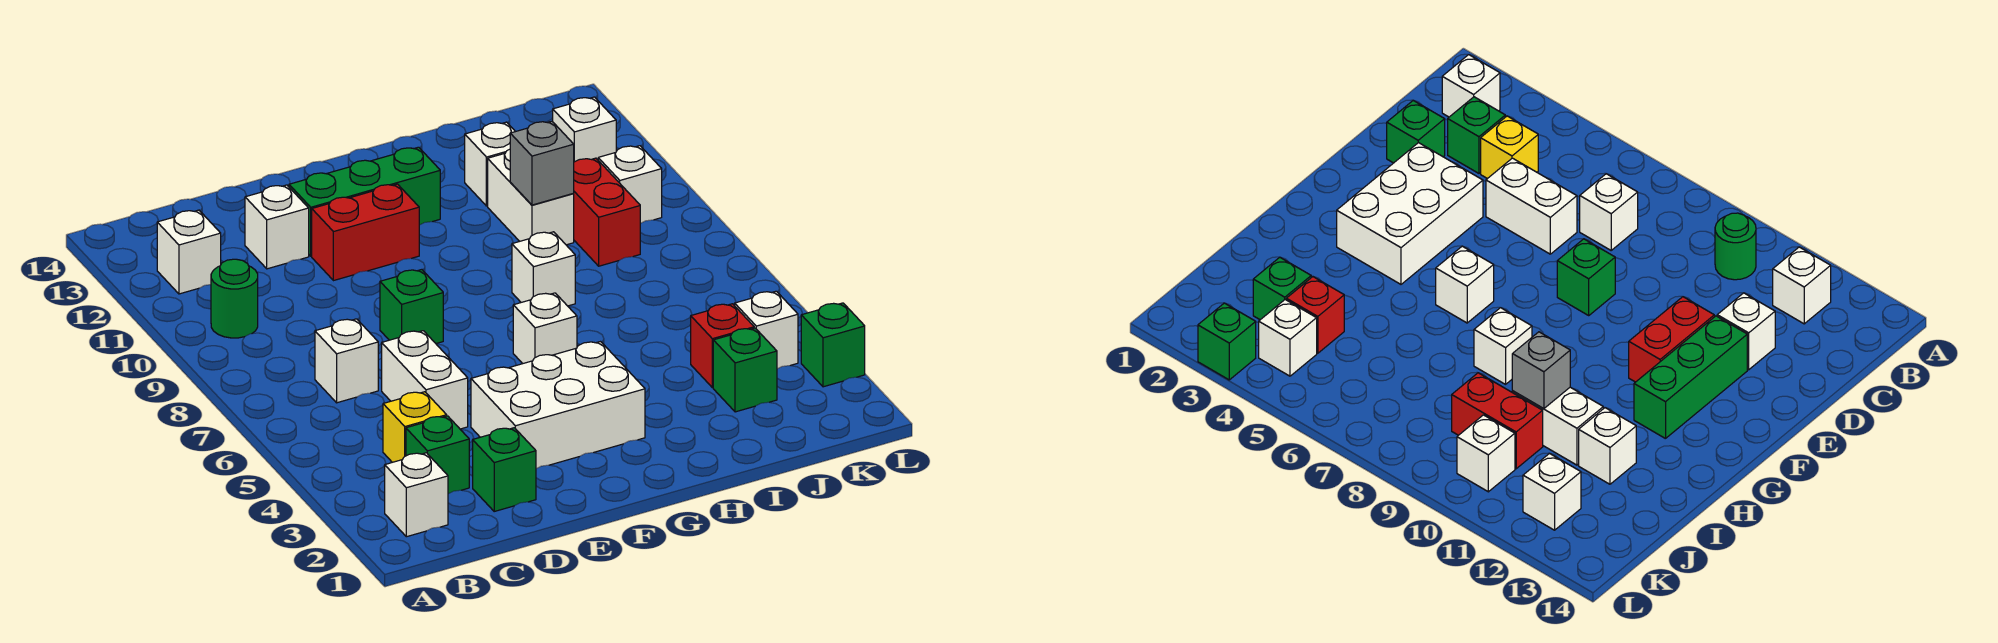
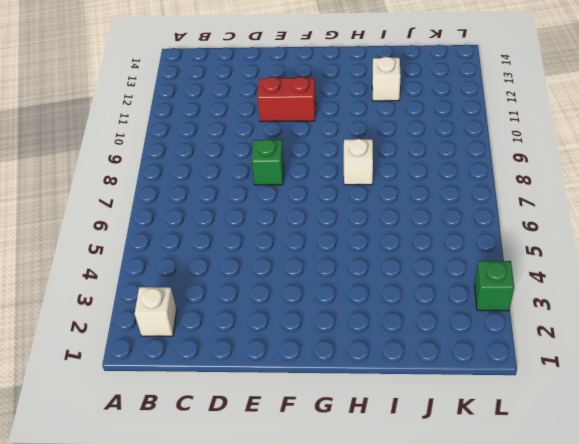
none -> green 1x1 round brick [211,259,258,338]
none -> white 1x1 brick [157,210,221,294]
none -> green 1x1 brick [406,416,469,494]

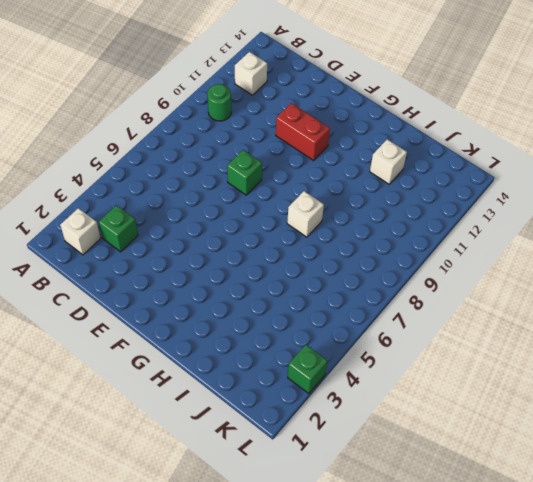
none -> yellow 1x1 brick [383,392,447,462]
none -> white 1x1 brick [315,319,378,403]
none -> green 1x1 brick [473,428,536,511]

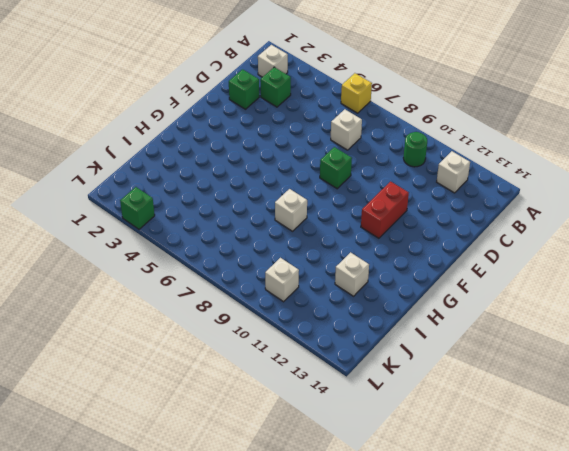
yellow 1x1 brick [341,73,372,113] -> yellow 1x1 brick moved to [383,392,447,462]
none -> white 1x2 brick [382,331,468,429]
none -> white 1x1 brick [245,185,309,269]
none -> white 2x3 brick [471,342,645,469]

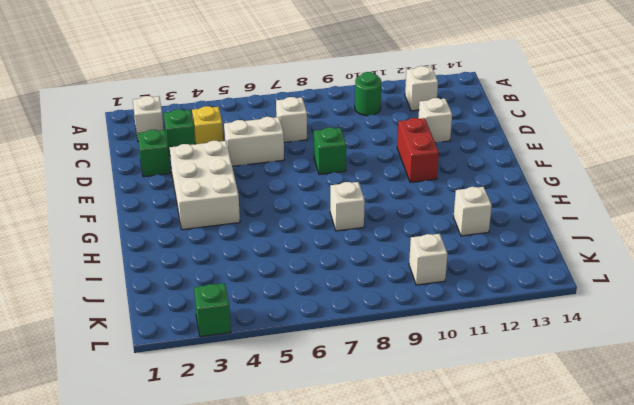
none -> green 1x3 brick [289,147,440,256]
none -> white 1x1 brick [513,293,577,364]
none -> white 1x2 brick [488,149,574,245]

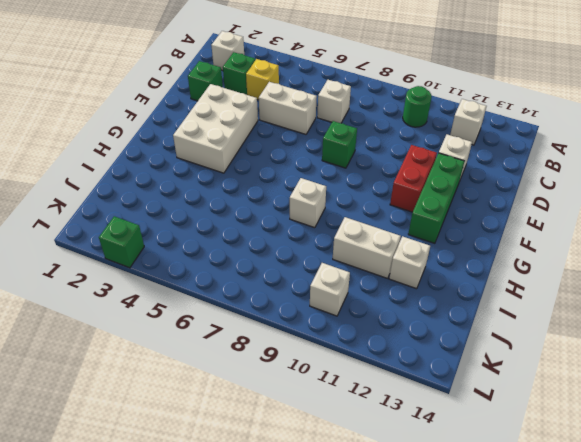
none -> white 1x1 brick [513,293,577,364]
none -> green 1x1 brick [713,328,777,412]
none -> red 1x1 brick [691,304,754,388]

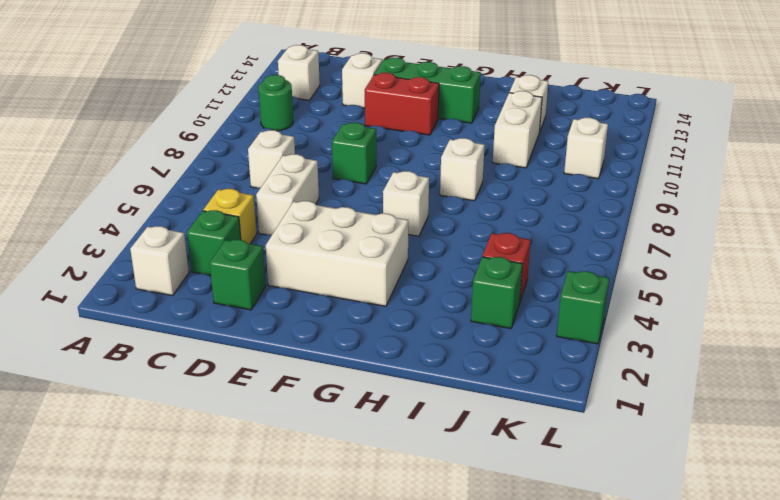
none -> red 1x2 brick [574,158,640,266]
none -> white 1x1 brick [735,291,798,369]
none -> white 1x1 brick [553,97,616,162]

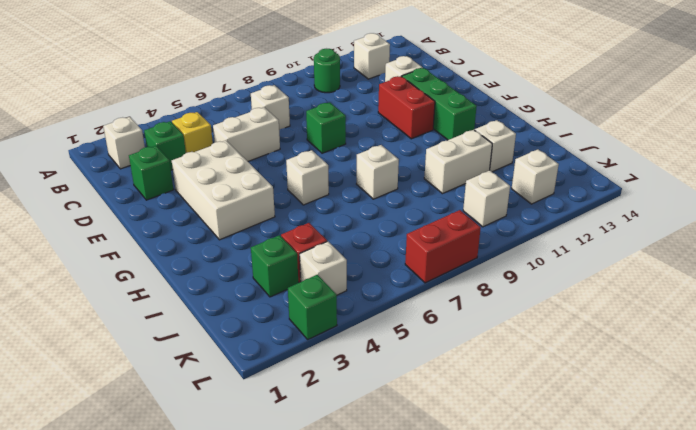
red 1x2 brick [405,210,481,283] -> red 1x2 brick moved to [574,158,640,266]
none -> grey 1x1 brick [510,121,574,205]

